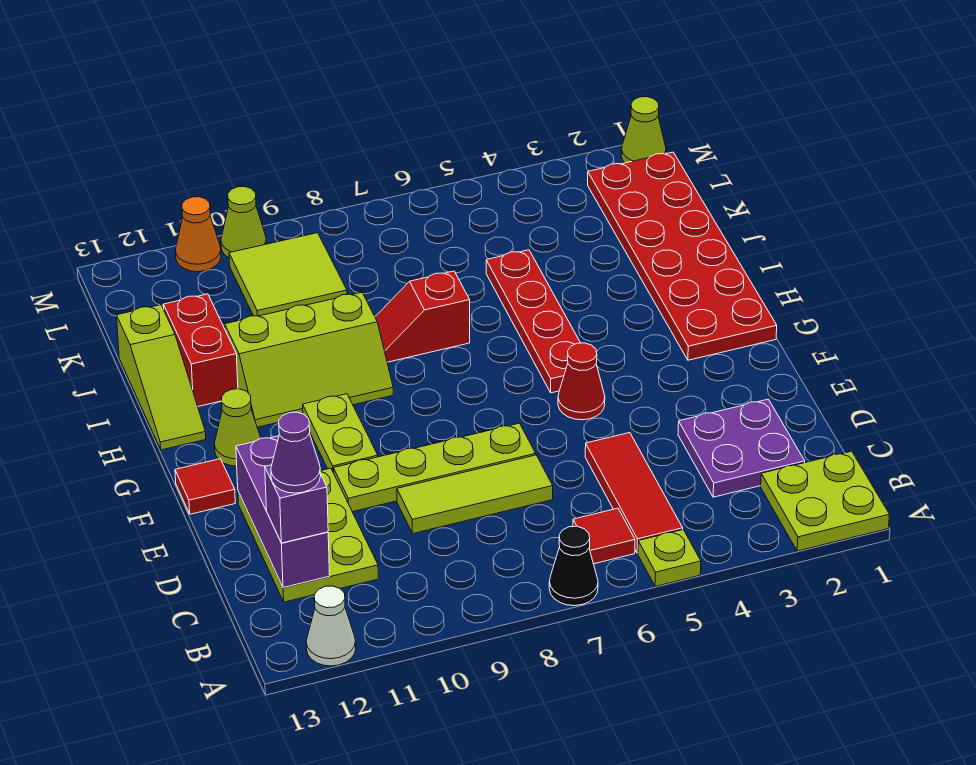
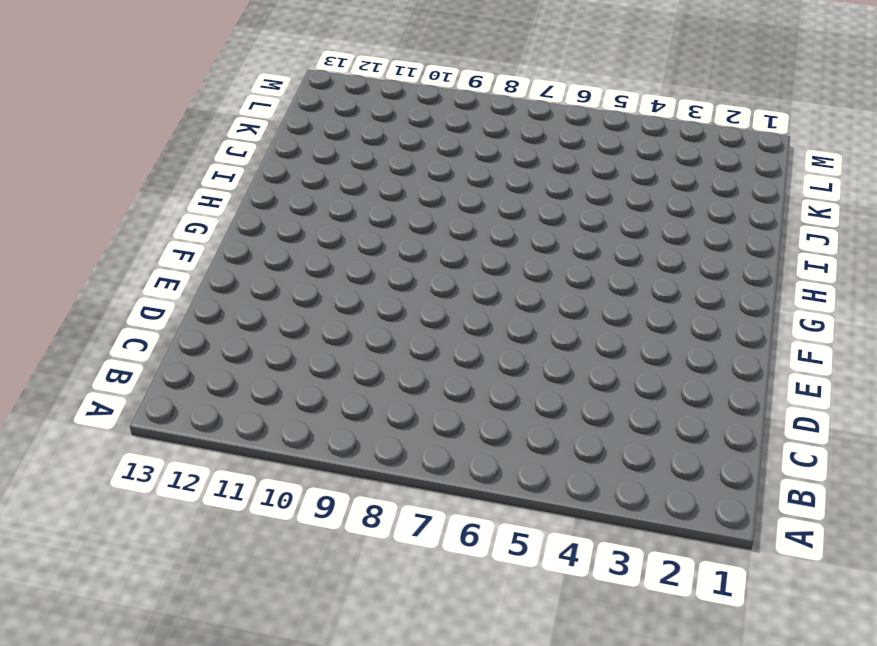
none -> lime 2x2 plate [761,451,890,551]
none -> lime 1x1 plate [638,530,701,586]
none -> black 1x1 cone [549,526,598,606]

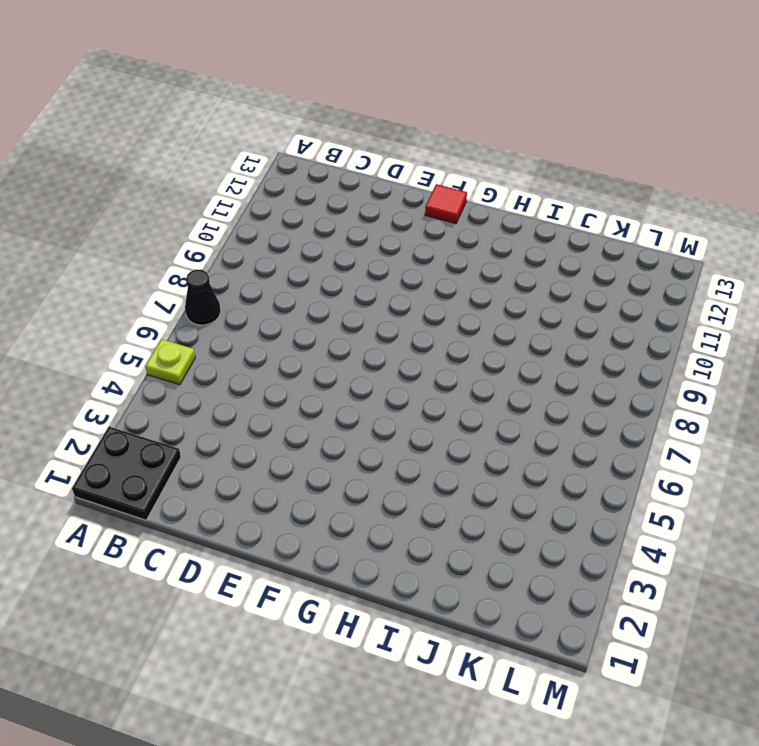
black 2x2 plate [72,427,181,520] -> lime 2x2 plate [761,451,890,551]
none -> white 1x1 cone [306,586,356,666]
none -> red 1x3 tile [585,433,683,553]
none -> red 1x1 tile [573,508,635,564]

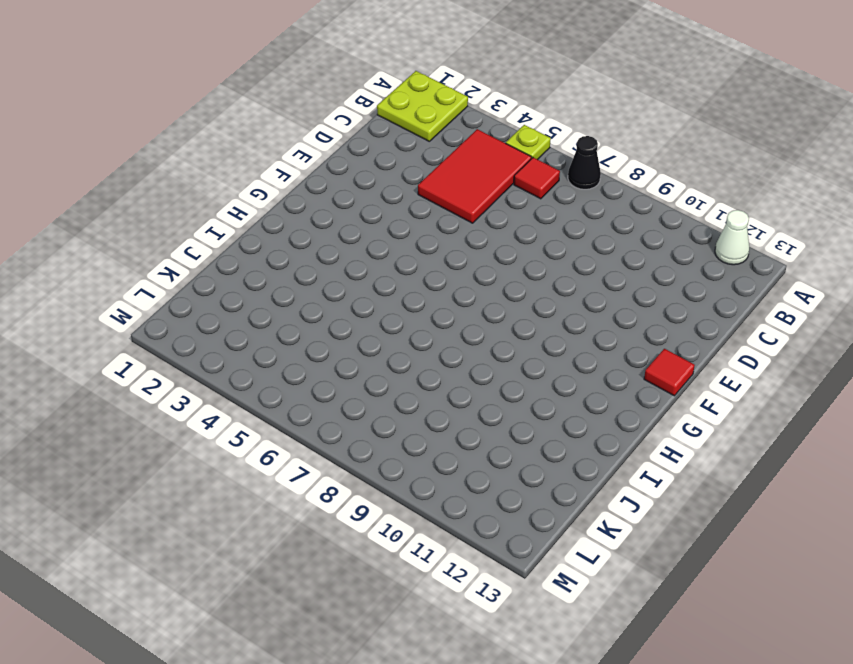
red 2x3 tile [418,129,532,223] -> red 1x3 tile [585,433,683,553]
none -> purple 2x2 plate [678,399,805,497]
none -> lime 2x3 plate [238,468,378,602]
none -> lime 1x3 tile [397,455,553,533]

